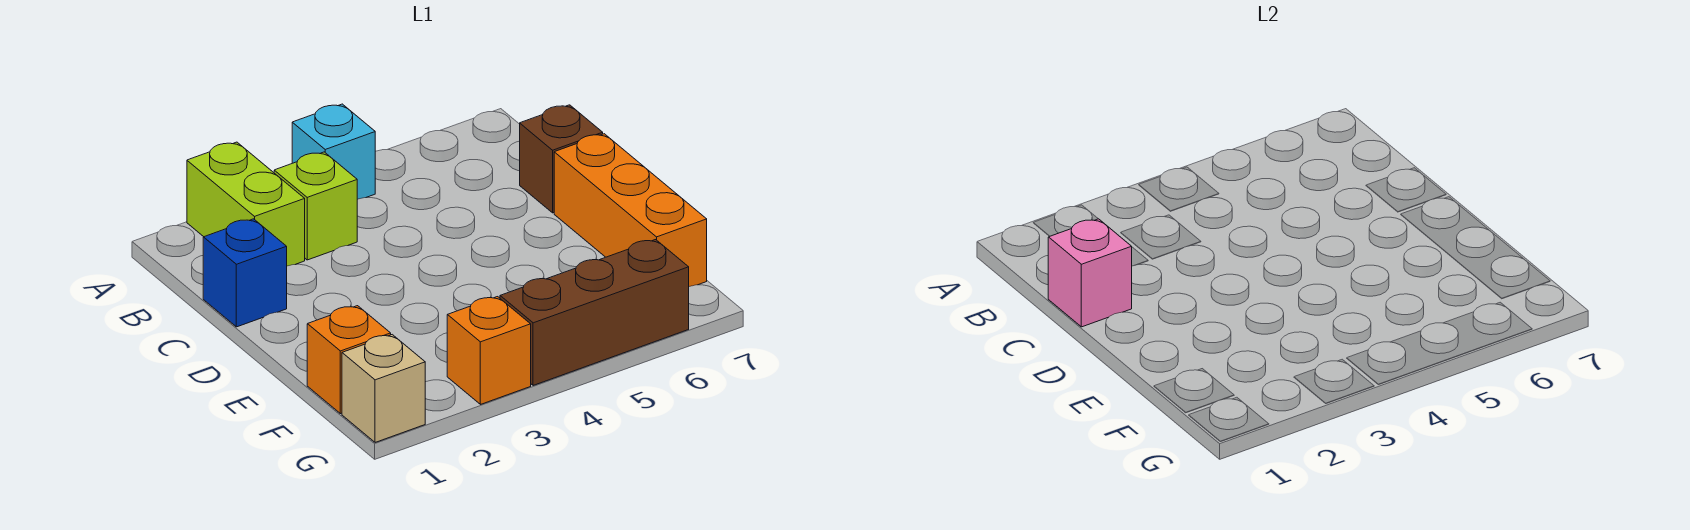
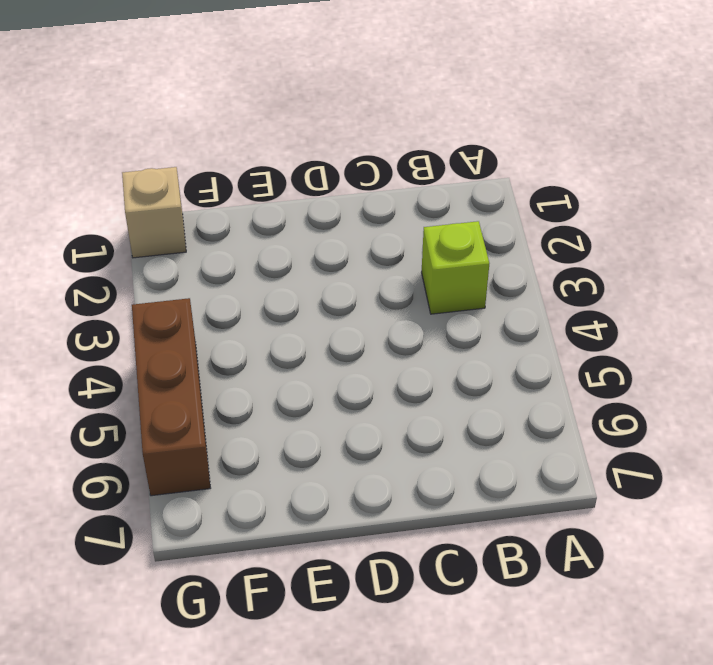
none -> lime 1x2 brick [187,142,305,266]
none -> cyan 1x1 brick [292,104,375,199]

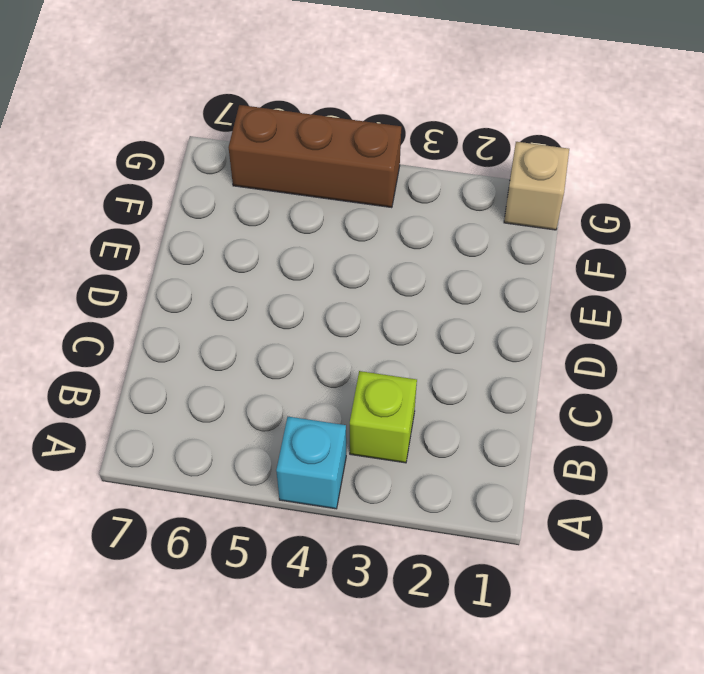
none -> lime 1x2 brick [187,142,305,266]
none -> blue 1x1 brick [203,219,287,327]

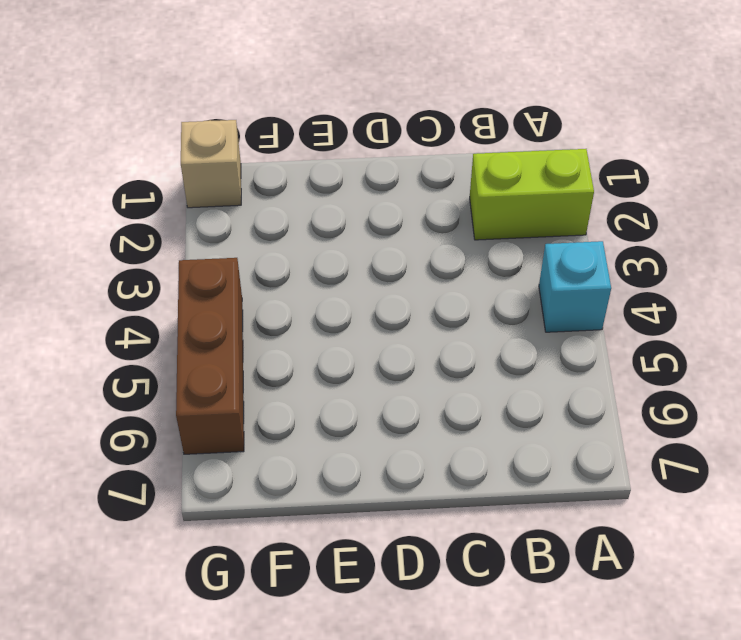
none -> lime 1x1 brick [274,152,357,260]
none -> blue 1x1 brick [203,219,287,327]

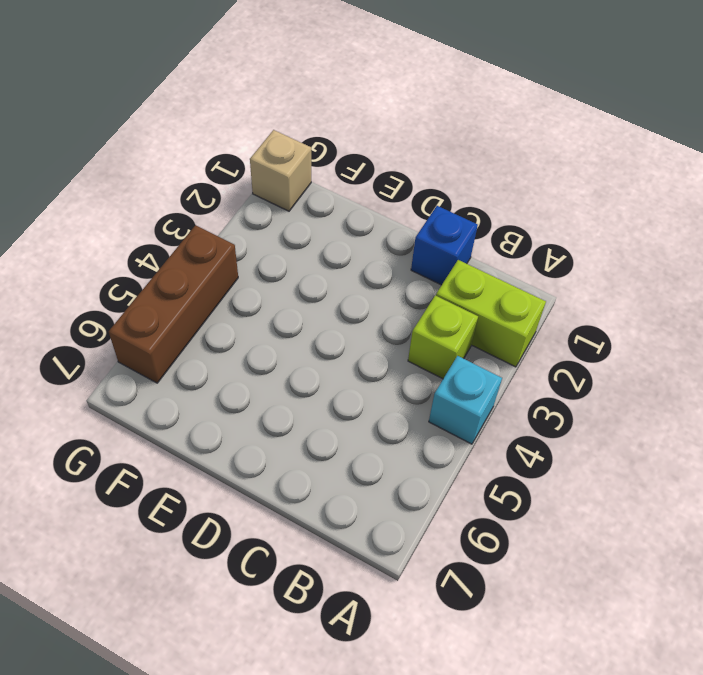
none -> brown 1x1 brick [520,105,603,213]
none -> orange 1x3 brick [554,134,707,287]

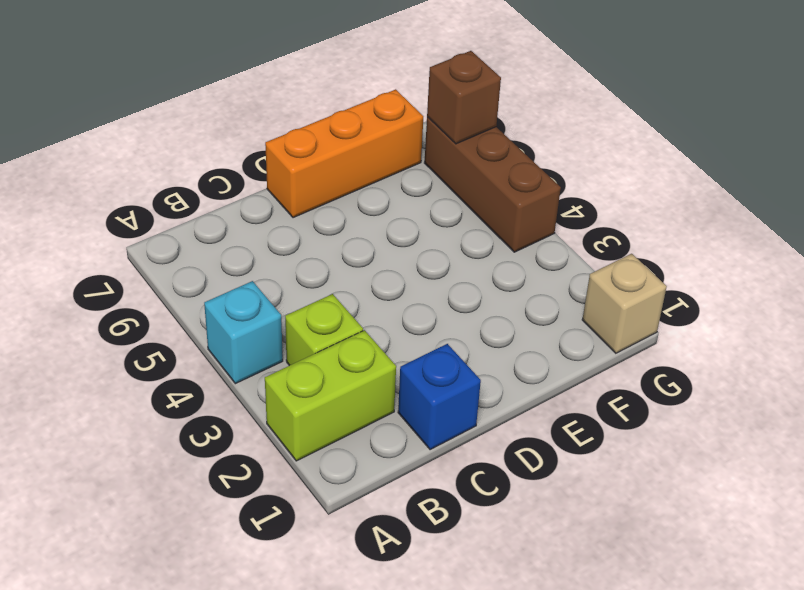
brown 1x1 brick [427,51,501,144] -> brown 1x1 brick moved to [520,105,603,213]
none -> orange 1x1 brick [307,306,391,414]
none -> orange 1x1 brick [447,297,531,404]

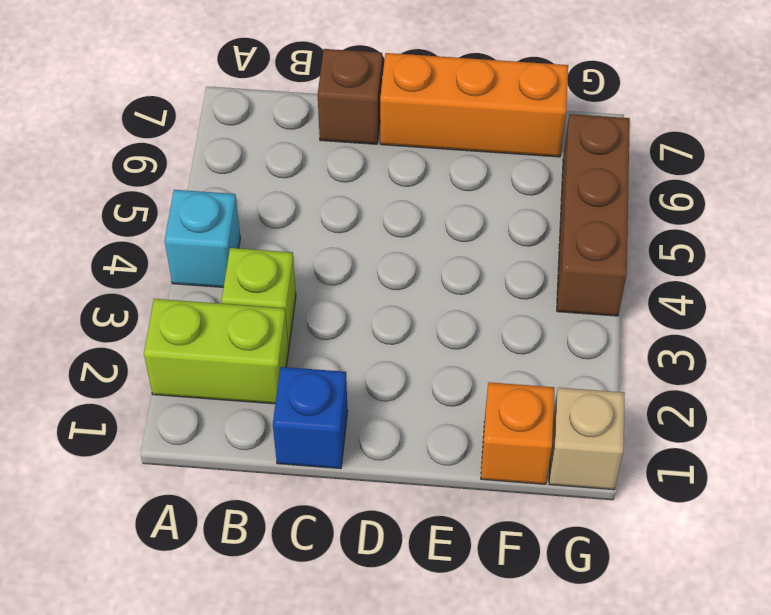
none -> orange 1x1 brick [447,297,531,404]
none -> pink 1x1 brick [1048,219,1132,327]

